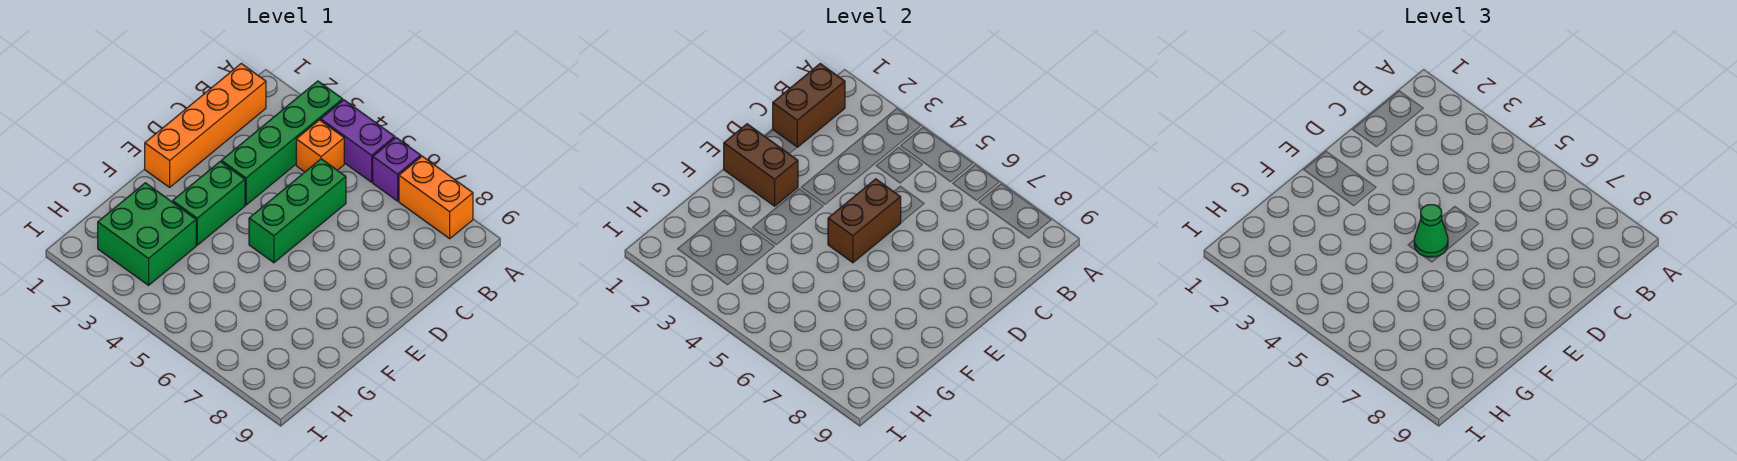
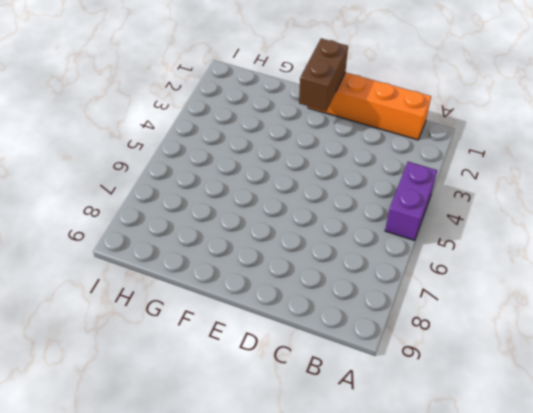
none -> green 1x4 brick [221,81,343,205]
none -> purple 1x1 brick [373,138,421,201]
none -> orange 1x2 brick [399,156,473,239]

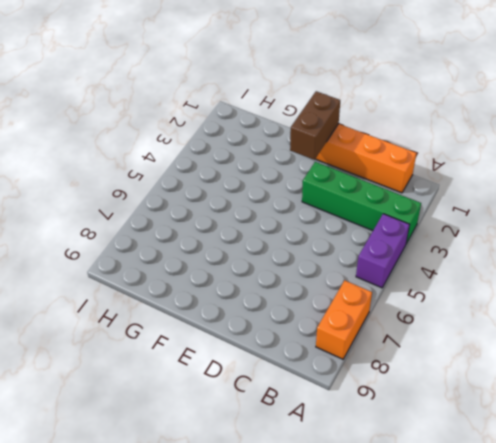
none -> purple 1x1 brick [373,138,421,201]
none -> orange 1x1 brick [296,120,344,172]
none -> green 1x3 brick [249,159,346,263]

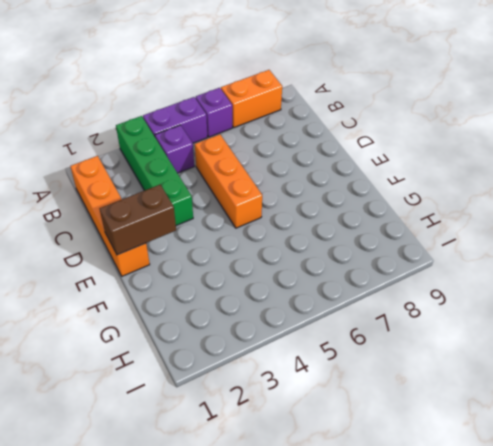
purple 1x1 brick [155,125,194,173] -> orange 1x1 brick [296,120,344,172]
orange 1x3 brick [195,134,262,228] -> green 1x3 brick [249,159,346,263]
none -> green 1x2 brick [173,161,245,245]
none -> green 2x2 brick [98,183,196,285]
none -> brown 1x2 brick [773,64,845,147]

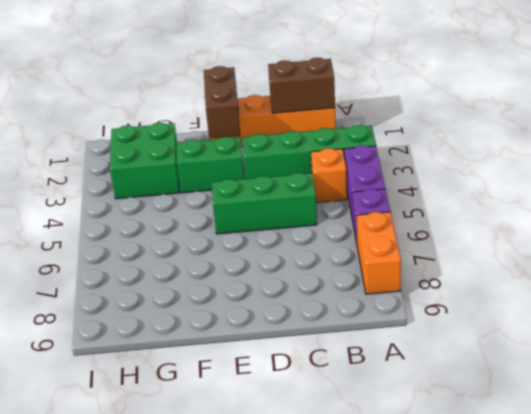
none -> brown 1x2 brick [828,179,901,263]
none -> green 1x1 cone [1414,205,1448,257]

